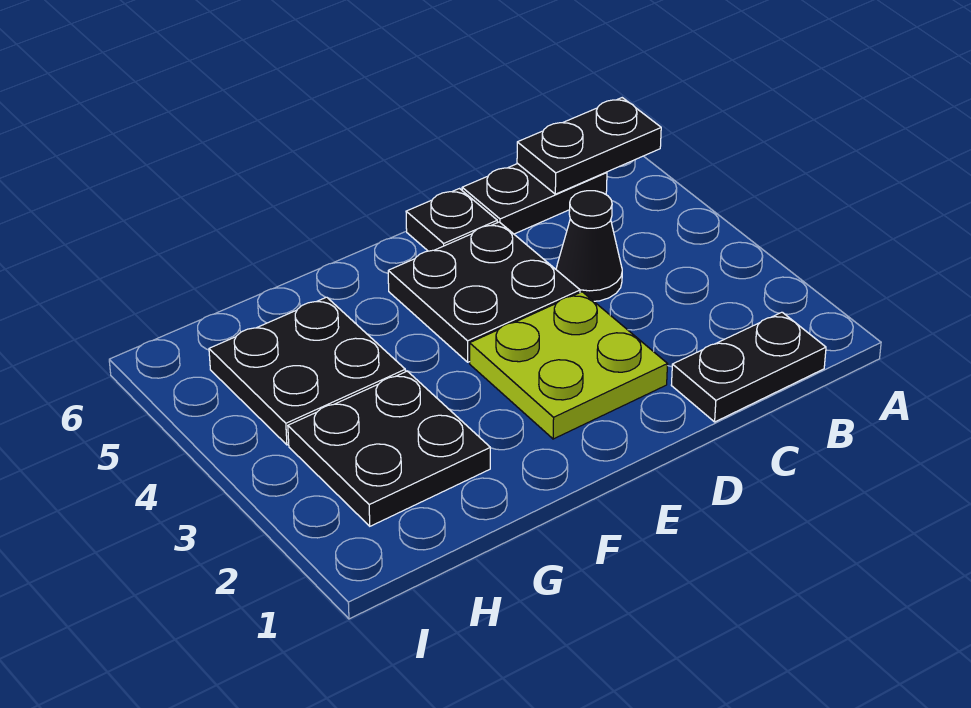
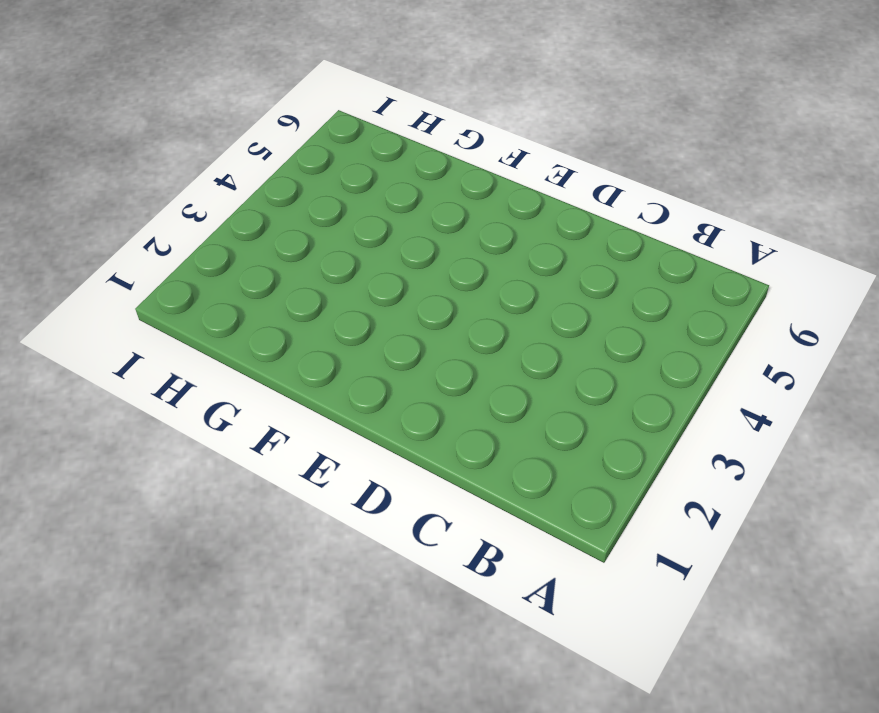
none -> black 1x2 plate [671,312,826,422]
none -> black 1x2 plate [462,164,607,234]

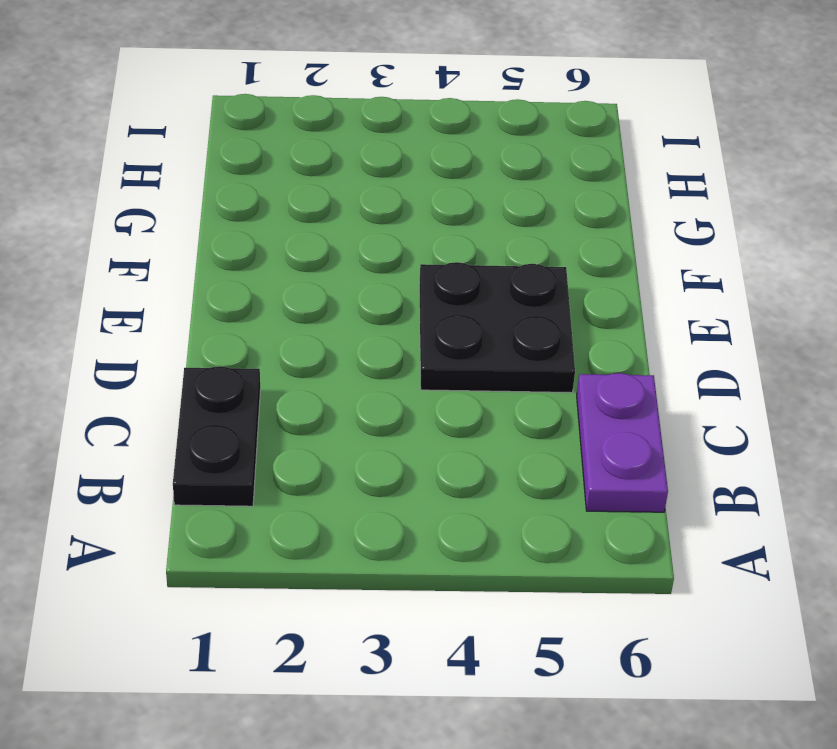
purple 1x2 plate [577,373,668,512] -> black 1x2 plate [462,164,607,234]
none -> black 1x1 cone [556,191,622,301]
none -> lime 2x2 plate [470,292,668,439]

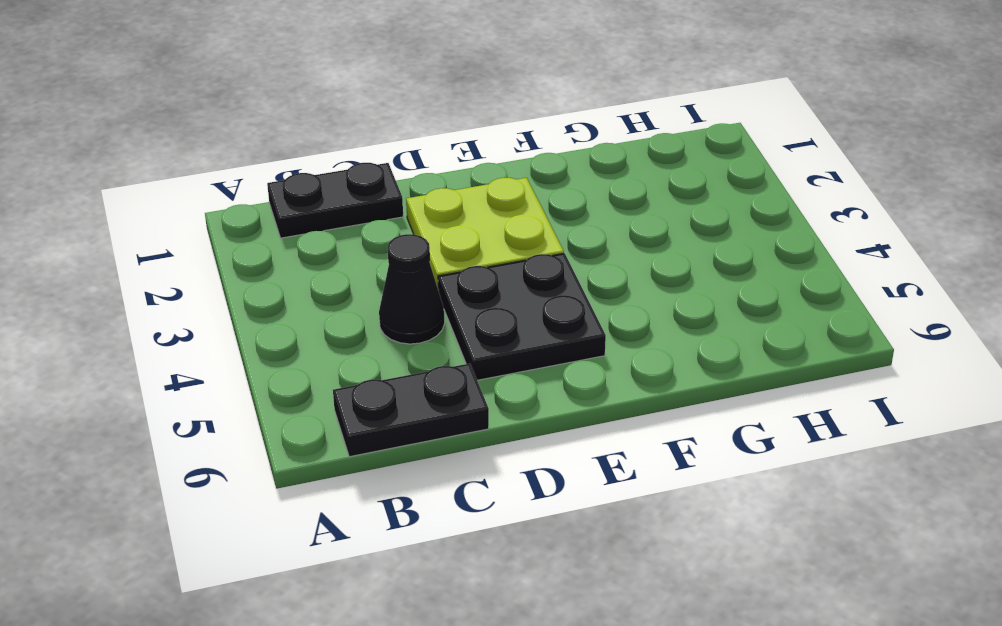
none -> black 1x1 plate [406,189,497,251]
none -> black 2x2 plate [288,371,490,526]

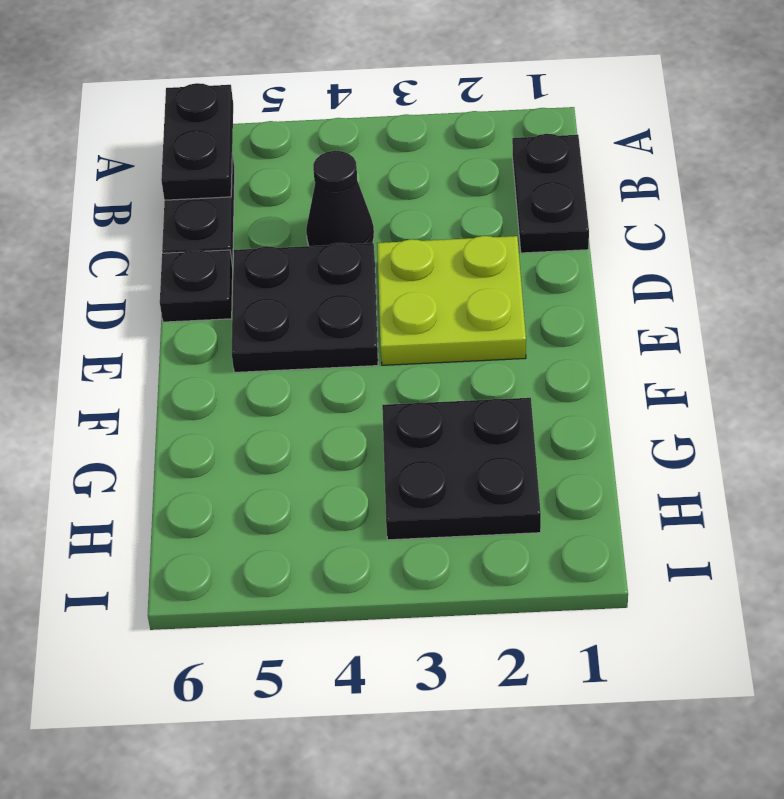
none -> black 2x2 plate [209,297,405,445]

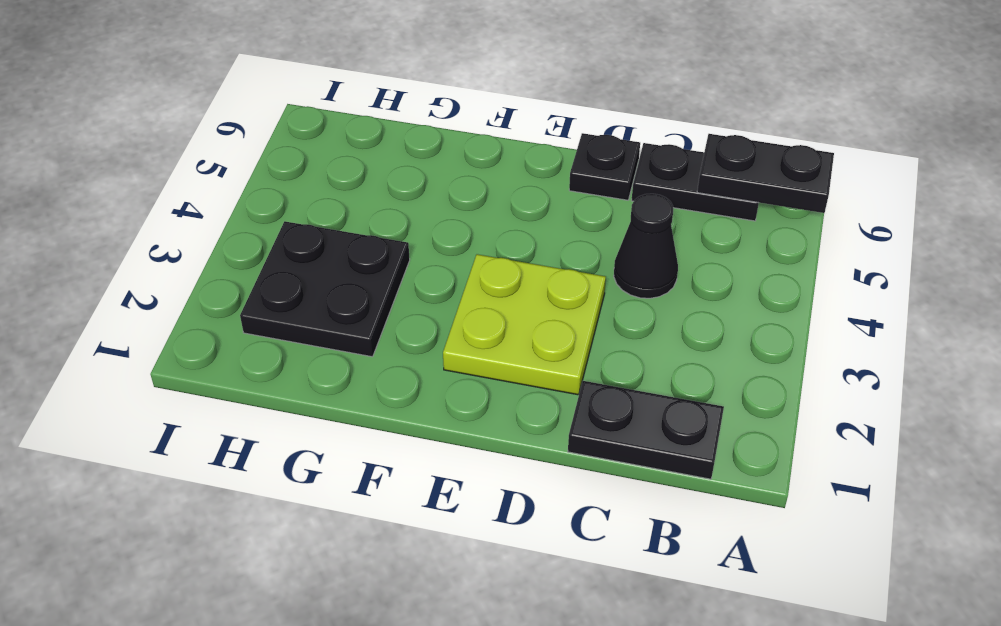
none -> black 2x2 plate [388,222,580,362]
none -> black 2x2 plate [209,297,405,445]

